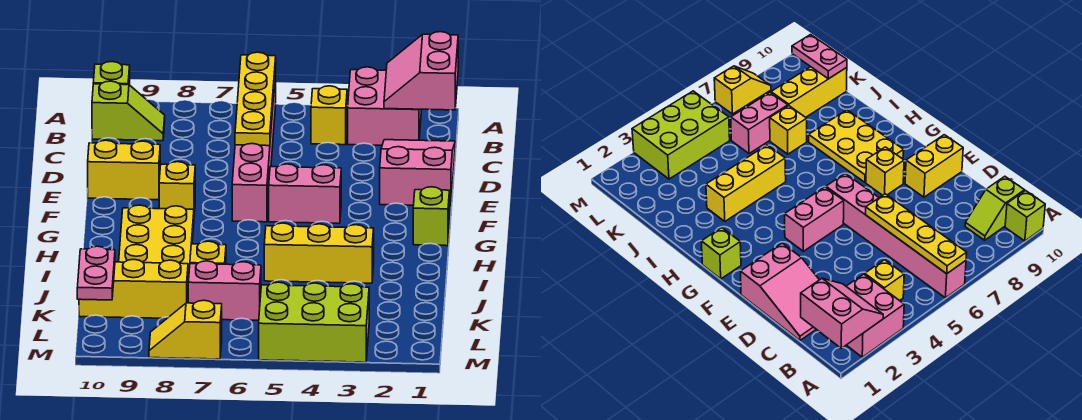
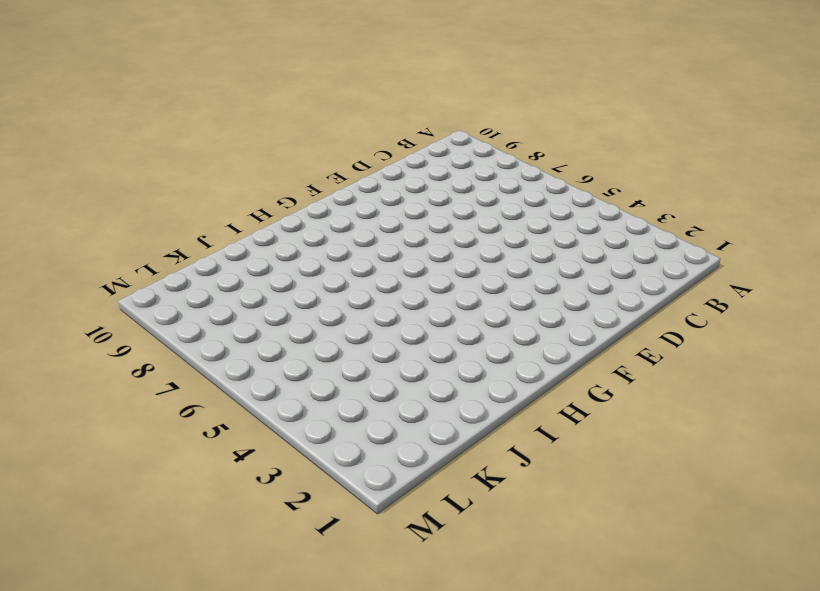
none -> pink 2x2 brick [347,67,422,145]
none -> pink 1x6 brick [232,70,276,222]
none -> lime 1x1 brick [93,62,130,85]

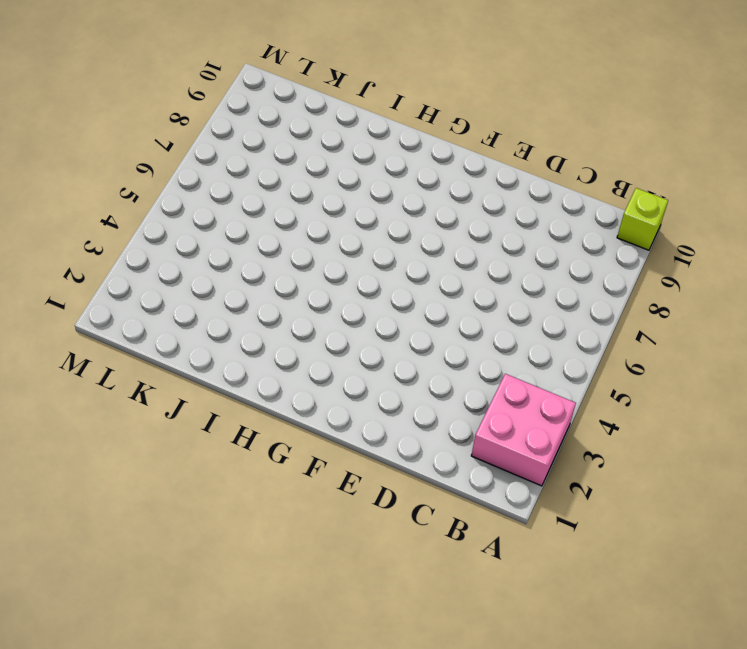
none -> pink 1x6 brick [232,70,276,222]
none -> yellow 1x1 brick [311,86,347,145]
none -> lime 1x2 slope [92,81,165,141]

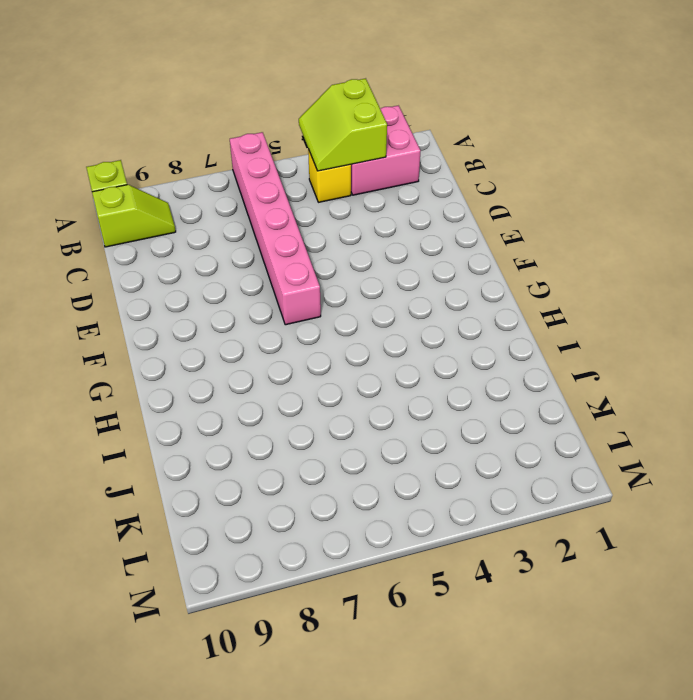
lime 2x2 slope [299,78,387,171] -> none
none -> pink 2x3 slope [380,140,455,206]
none -> yellow 1x2 brick [88,140,160,200]
none -> pink 1x2 brick [269,164,341,223]

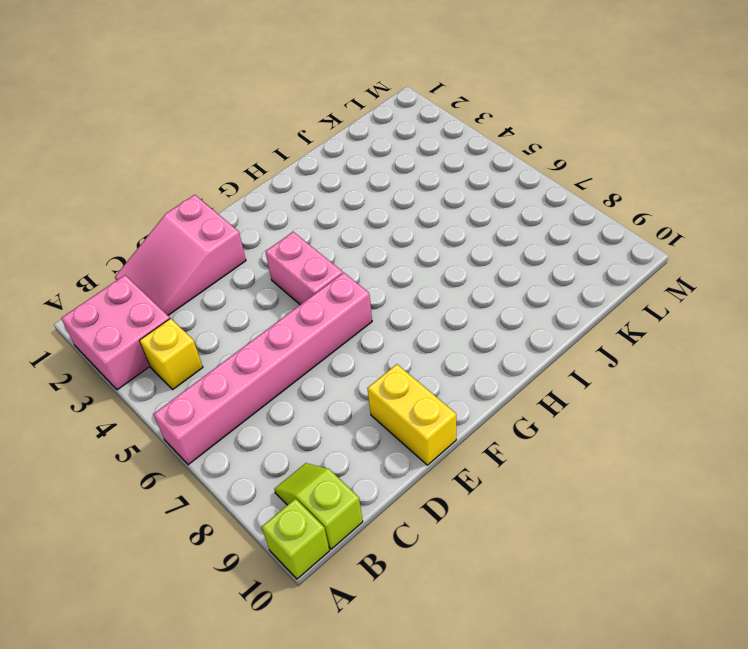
none -> yellow 1x1 brick [159,162,195,213]
none -> lime 1x1 brick [413,187,449,246]
none -> yellow 2x3 plate [119,205,194,279]

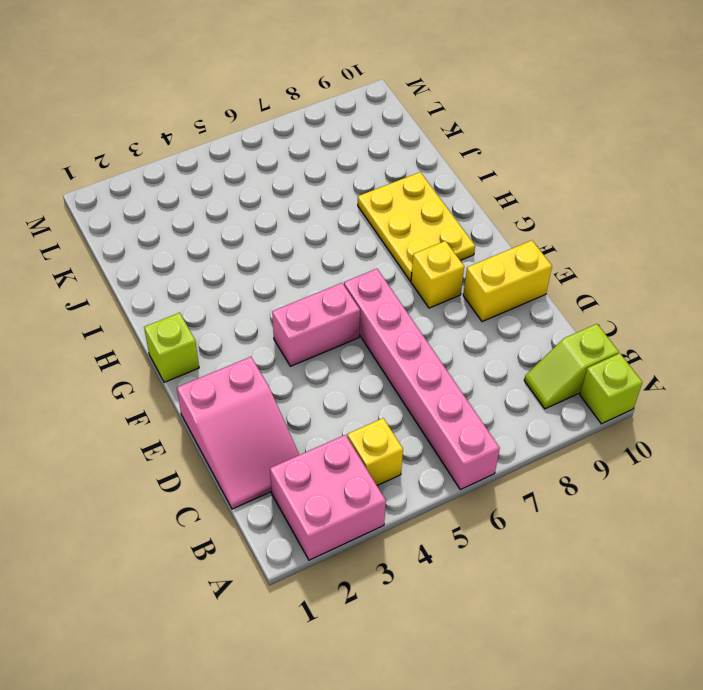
none -> yellow 1x3 brick [264,223,374,283]
none -> yellow 1x1 brick [190,241,226,264]
none -> pink 1x2 brick [188,261,261,320]

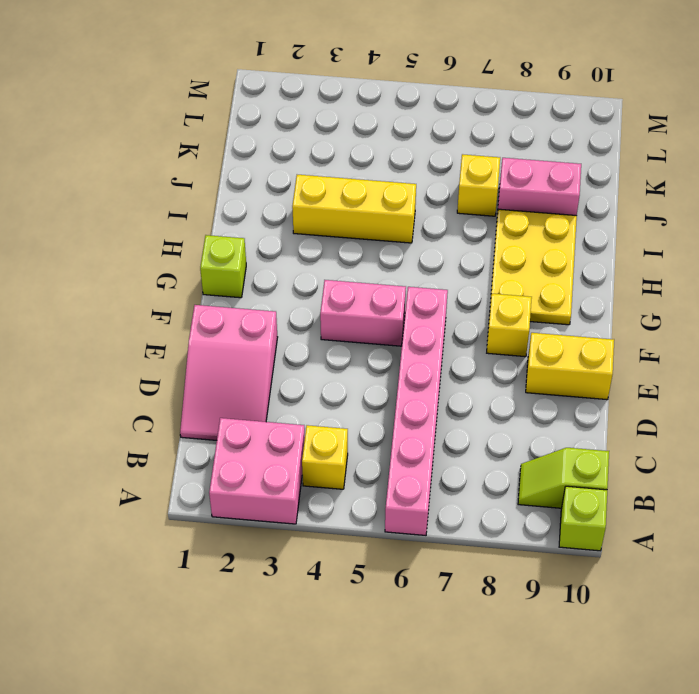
pink 1x2 brick [498,158,581,216] -> pink 1x2 brick moved to [188,261,261,320]
none -> yellow 1x3 brick [79,259,188,318]
none -> lime 2x3 brick [259,282,369,362]
none -> yellow 1x2 slope [149,300,222,359]

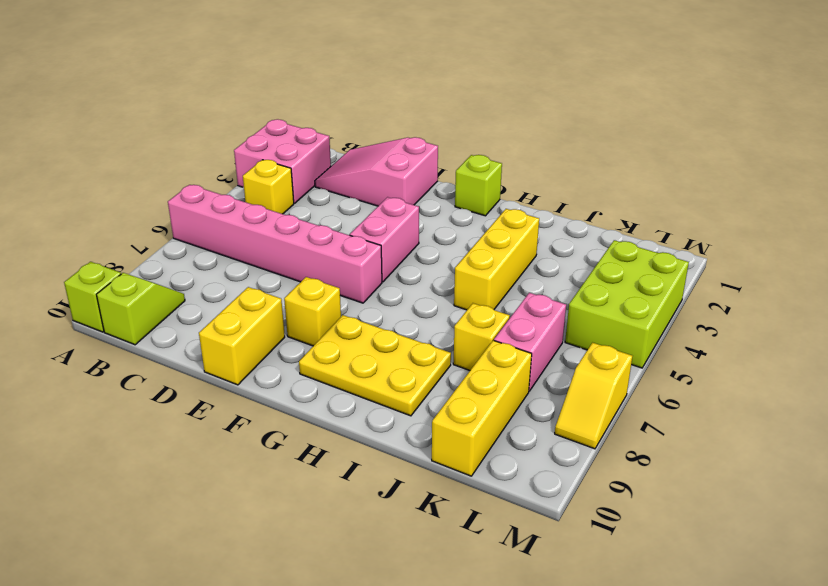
none -> pink 2x2 slope [384,32,458,110]
none -> yellow 1x4 plate [235,52,276,146]
none -> pink 1x2 plate [77,246,115,300]

